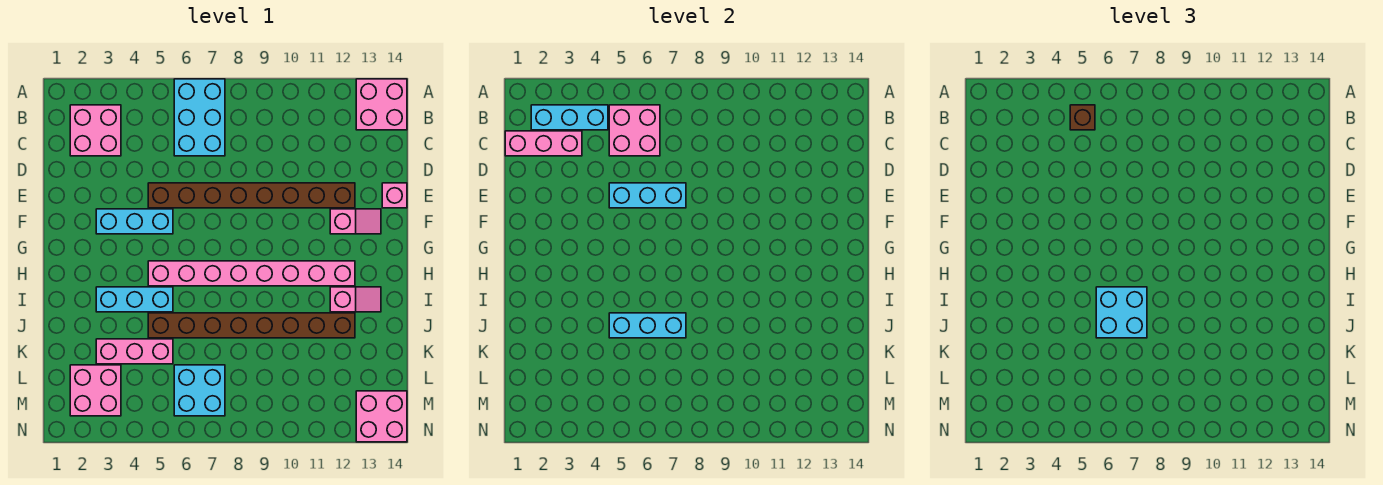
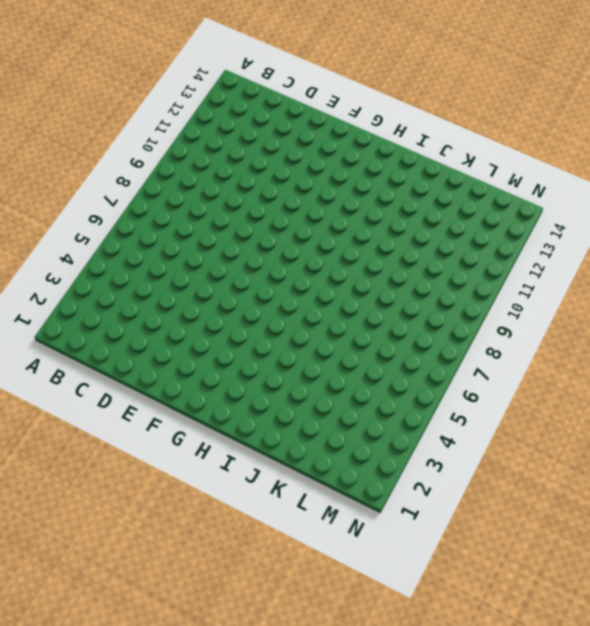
none -> cyan 2x3 brick [174,79,225,156]
none -> pink 2x2 brick [356,79,407,130]
none -> pink 2x2 brick [70,105,121,156]

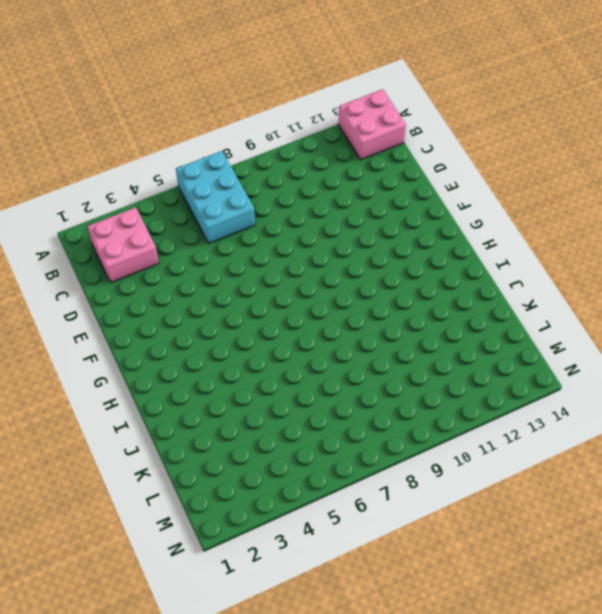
none -> brown 1x8 brick [148,183,355,208]
none -> pink 1x1 brick [382,183,407,208]
none -> cyan 1x3 brick [96,209,173,234]

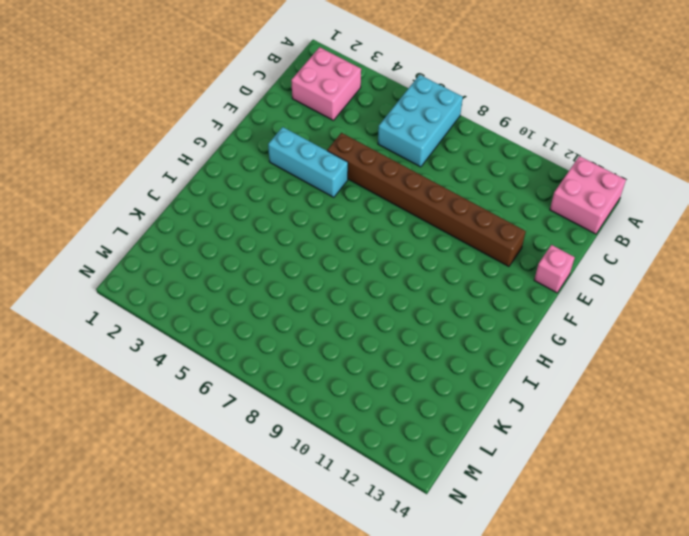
none -> pink 1x2 slope [330,209,381,234]
none -> pink 1x8 brick [148,261,355,286]
none -> cyan 1x3 brick [96,287,173,312]

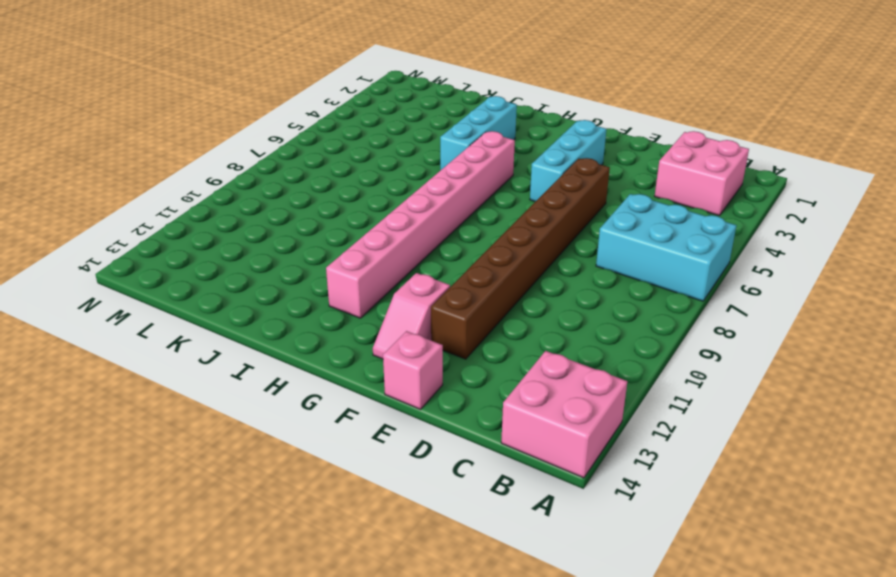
none -> pink 1x2 slope [330,287,381,312]
none -> brown 1x8 brick [148,313,355,338]
none -> pink 1x3 brick [96,339,173,364]

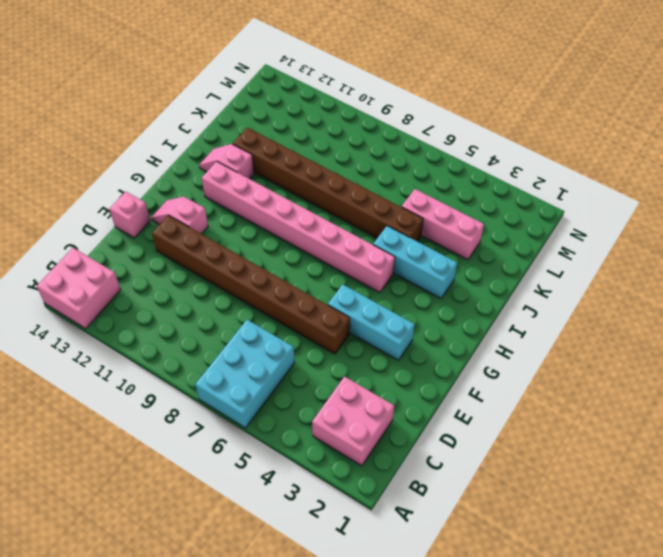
none -> pink 2x2 brick [70,365,121,416]
none -> cyan 2x2 brick [174,365,225,416]
none -> pink 2x2 brick [356,391,407,442]

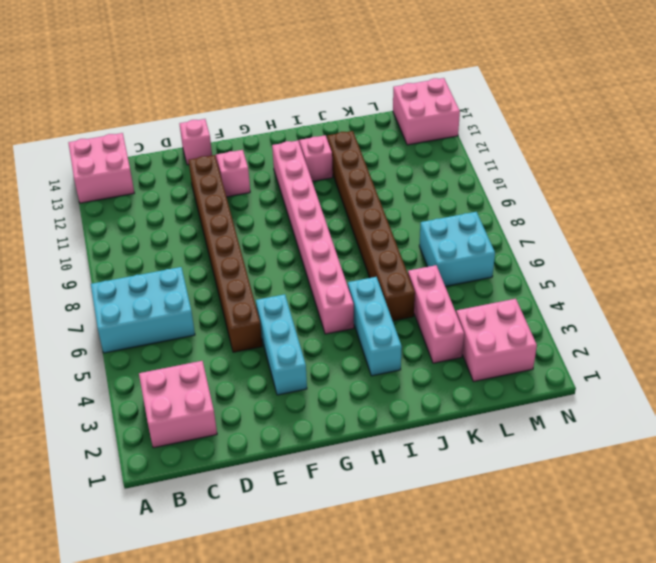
none -> cyan 1x3 brick [531,105,608,130]
none -> pink 2x2 brick [609,105,660,156]
none -> pink 1x3 brick [505,131,582,156]

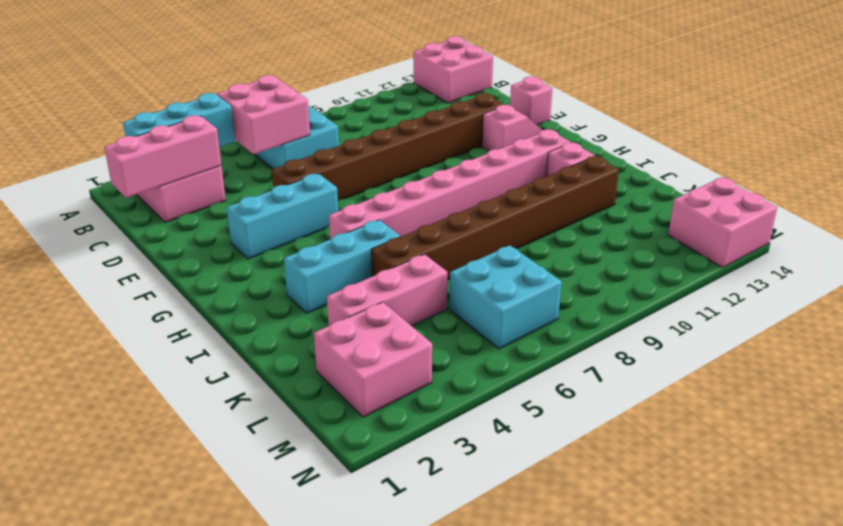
none -> cyan 1x3 brick [609,183,686,208]
none -> cyan 1x3 brick [609,313,686,338]
none -> brown 1x1 brick [1070,105,1095,130]

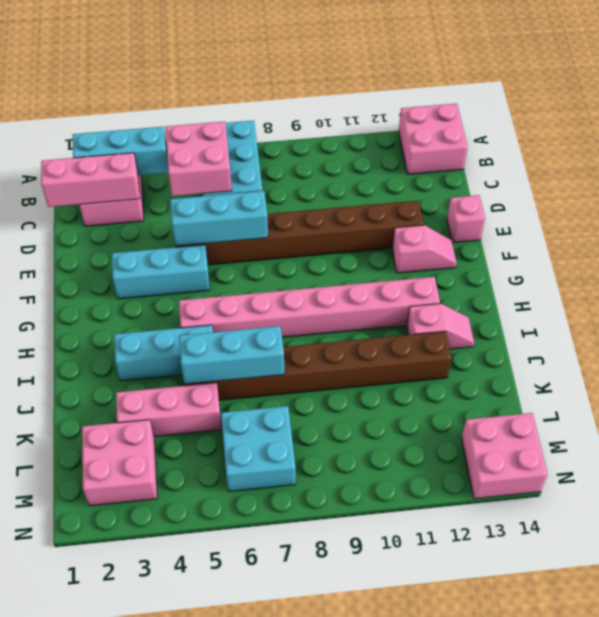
none -> brown 1x1 brick [1070,105,1095,130]
none -> cyan 2x2 brick [1096,287,1147,338]

